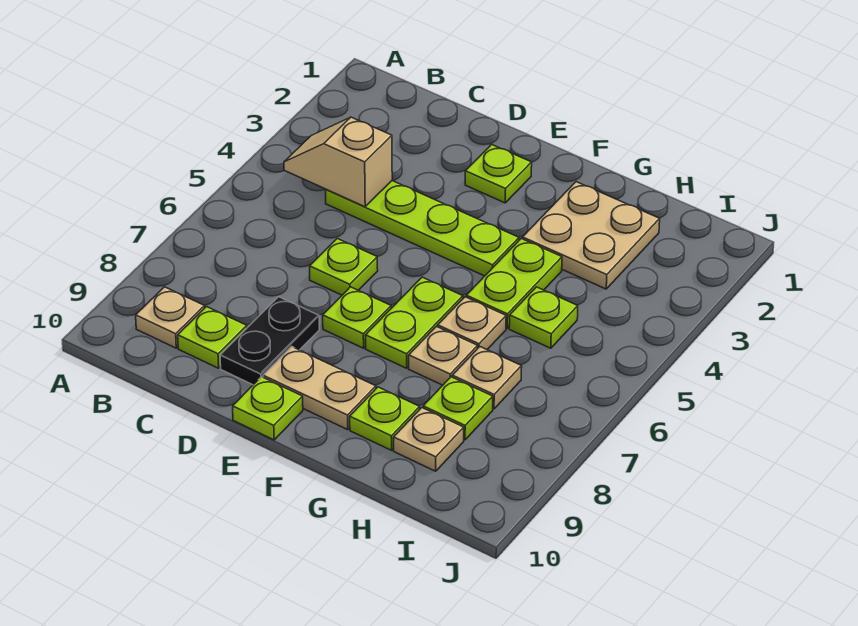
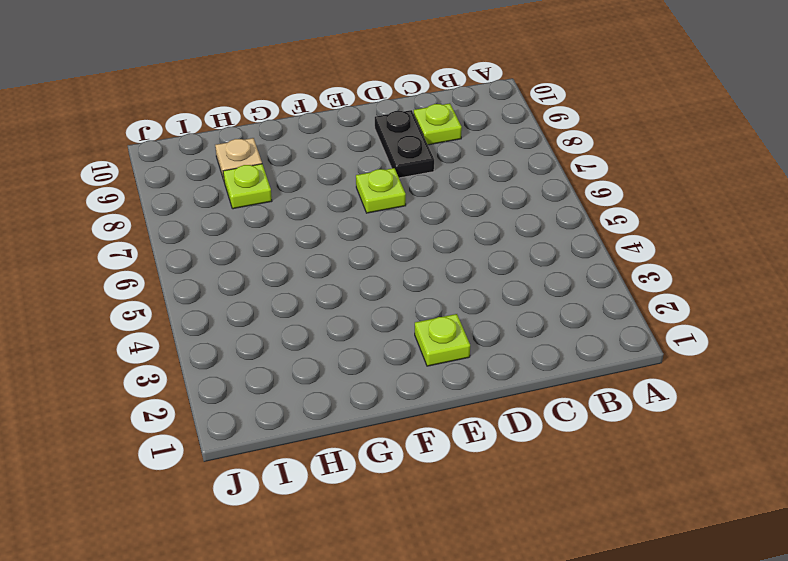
none -> tan 1x1 plate [136,287,205,348]
none -> lime 1x4 plate [326,181,519,276]
none -> lime 1x1 plate [310,239,378,295]

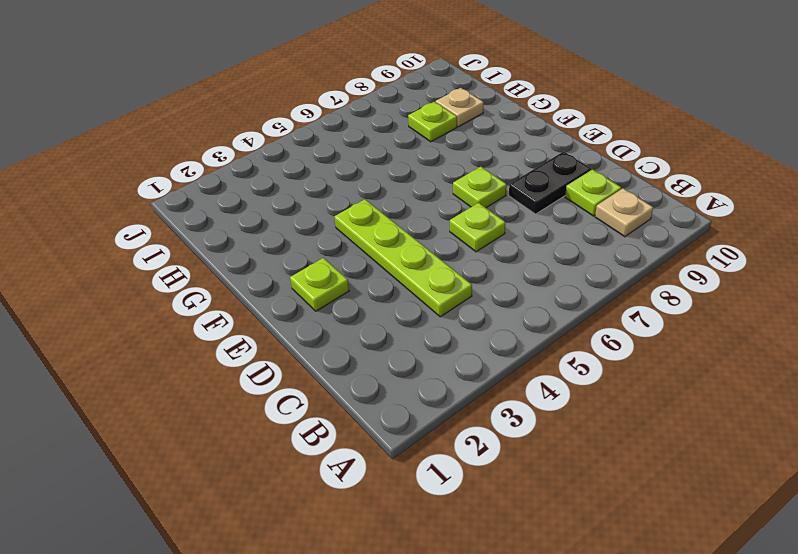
none -> tan 1x2 plate [263,346,376,430]
none -> lime 1x1 plate [233,377,303,440]
none -> lime 1x2 plate [366,277,463,368]

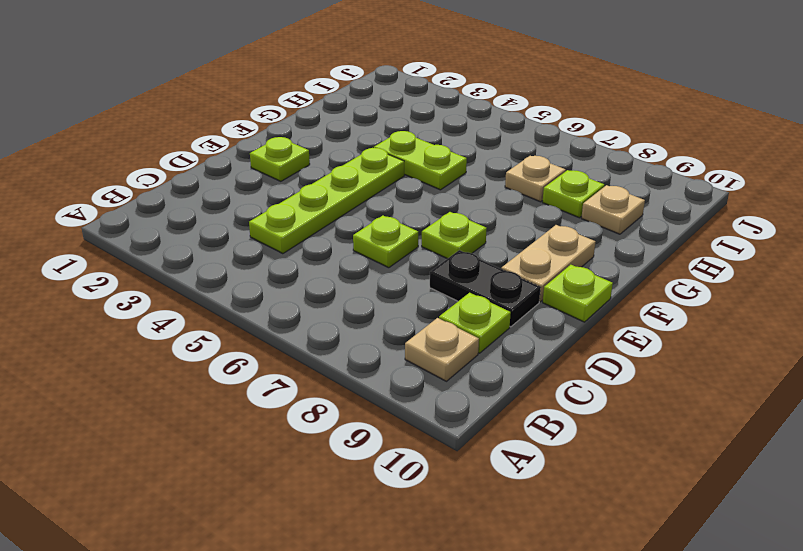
none -> lime 1x2 plate [366,277,463,368]
none -> tan 2x2 plate [522,182,660,289]
none -> tan 1x1 plate [438,297,506,350]

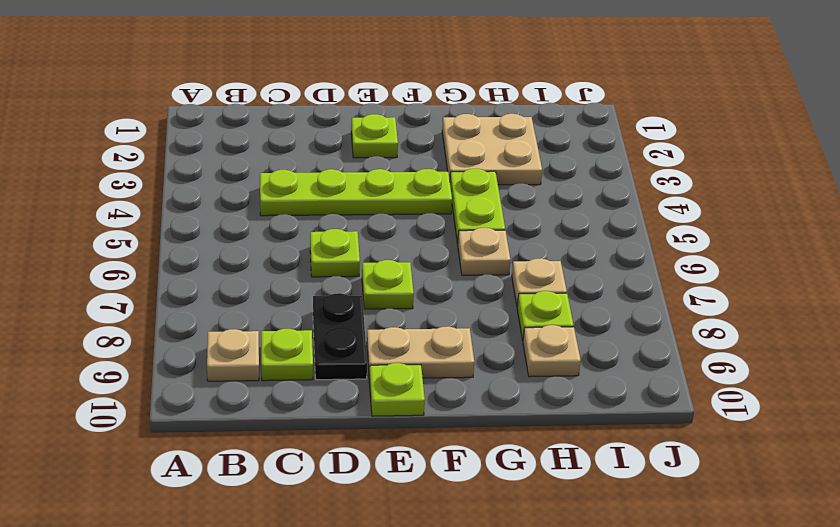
none -> lime 1x2 plate [366,277,463,368]
none -> tan 1x1 plate [409,327,478,385]
none -> lime 1x1 plate [350,387,420,450]

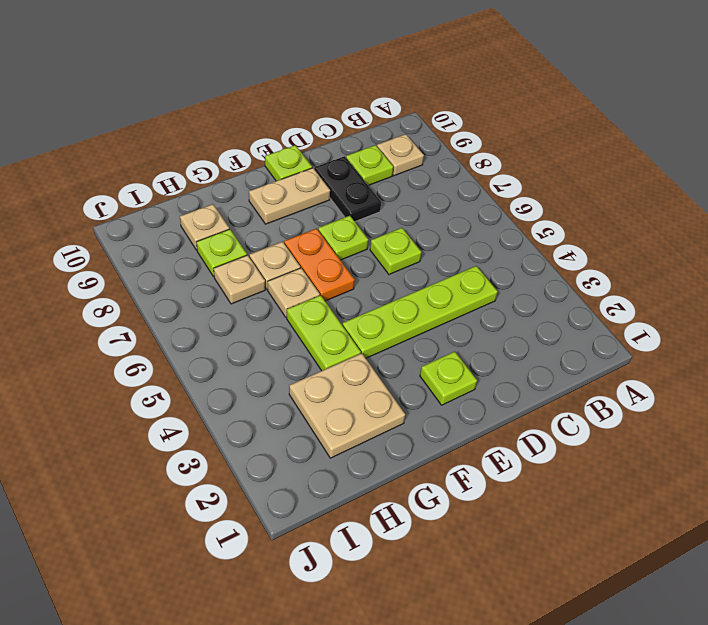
orange 1x2 plate [284,228,355,301] -> lime 1x2 plate [366,277,463,368]
none -> lime 1x1 plate [350,387,420,450]
none -> lime 1x1 plate [509,287,578,348]
none -> tan 1x2 slope [284,117,392,207]

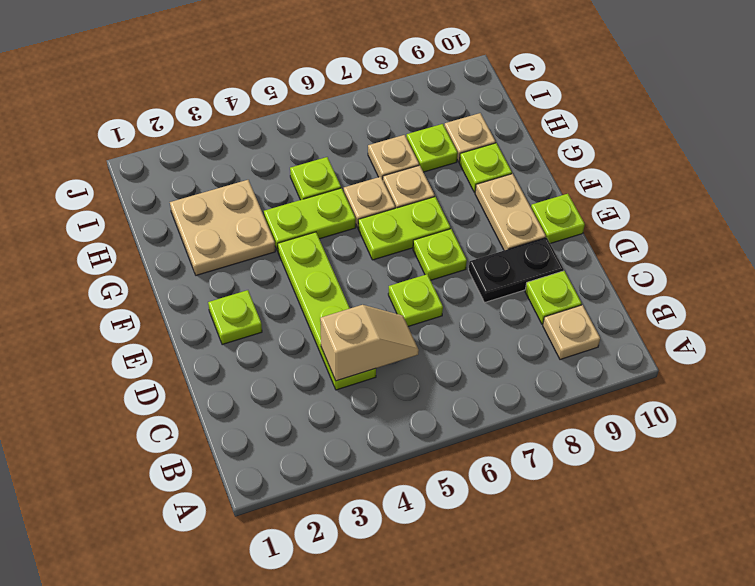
tan 1x2 slope [320,305,419,381] -> tan 1x2 slope turned to [284,117,392,207]

